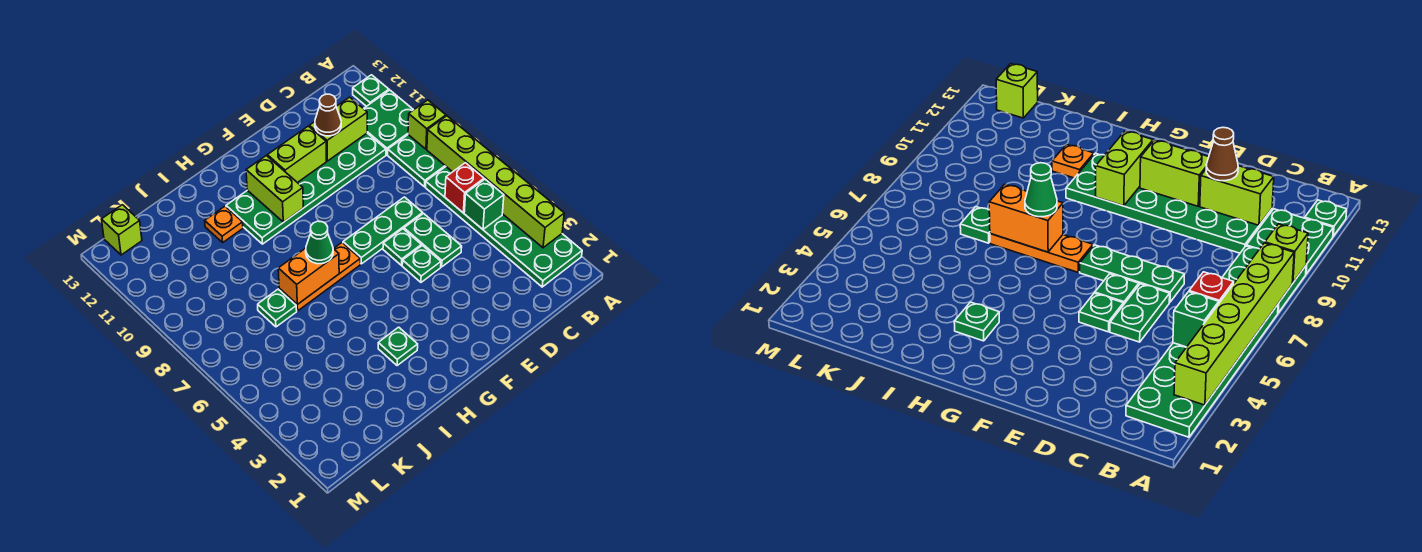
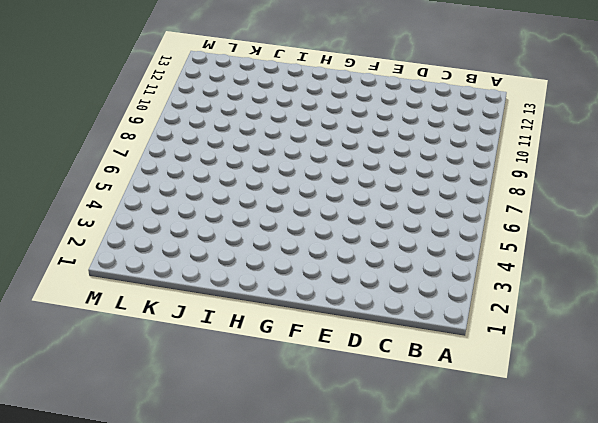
none -> green 2x6 plate [426,167,582,287]
none -> green 2x2 plate [388,135,446,187]
none -> green 2x2 plate [364,90,413,155]

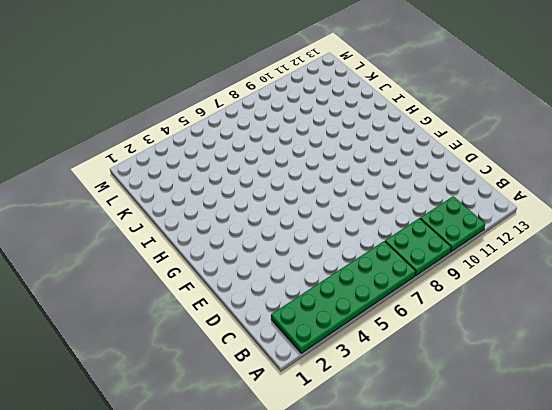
none -> green 1x1 plate [353,75,389,106]
none -> green 2x6 plate [226,133,386,244]
none -> green 1x2 plate [404,214,462,267]

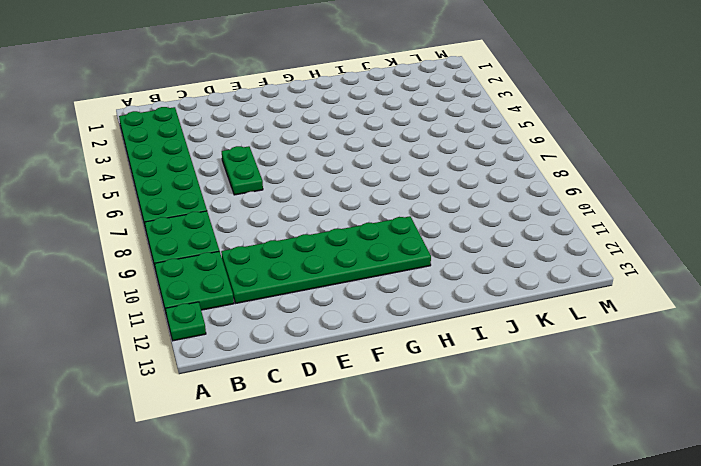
none -> green 1x3 plate [343,197,423,264]
none -> green 1x1 plate [402,245,441,282]
none -> green 1x1 plate [383,229,421,265]

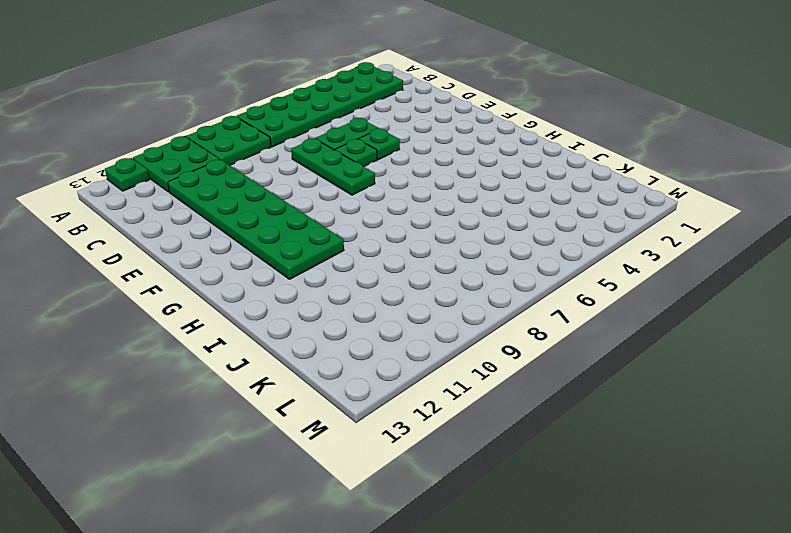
none -> orange 1x3 plate [279,243,360,311]
none -> green 1x1 plate [378,327,418,366]
none -> orange 1x1 plate [205,206,243,242]

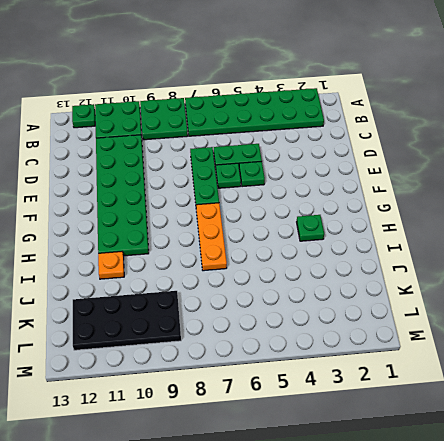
black 2x4 plate [73,291,181,350] -> none
none -> green 1x1 plate [258,289,297,327]
none -> lime 1x1 brick [101,205,142,255]
none -> lime 1x6 brick [427,116,564,248]

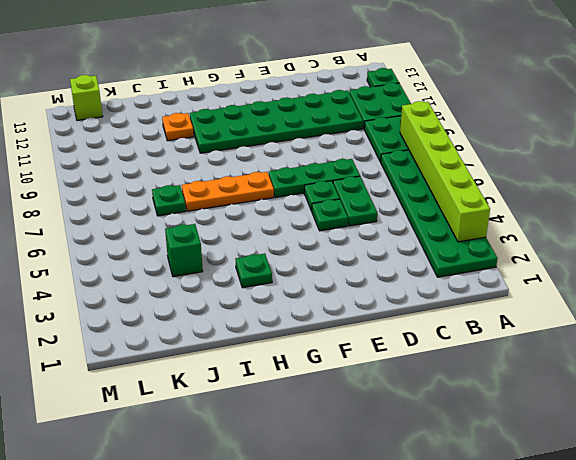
green 1x1 brick [165,224,203,277] -> green 1x1 brick moved to [464,179,504,229]
none -> lime 1x1 brick [408,100,446,149]
none -> red 1x1 brick [445,163,484,213]
none -> lime 1x2 brick [309,97,367,161]

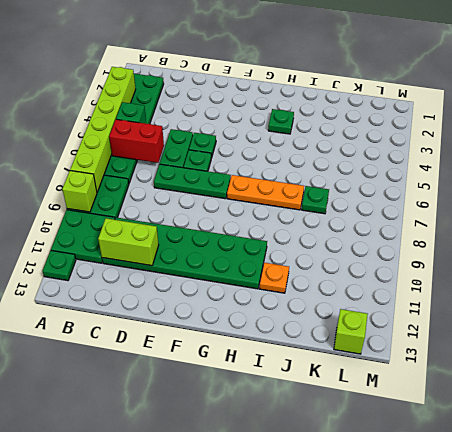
red 1x2 brick [109,119,164,163] -> red 1x1 brick [445,163,484,213]
none -> lime 1x2 brick [267,126,326,183]
none -> lime 1x2 brick [246,156,303,222]
none -> orange 1x2 brick [278,248,339,304]

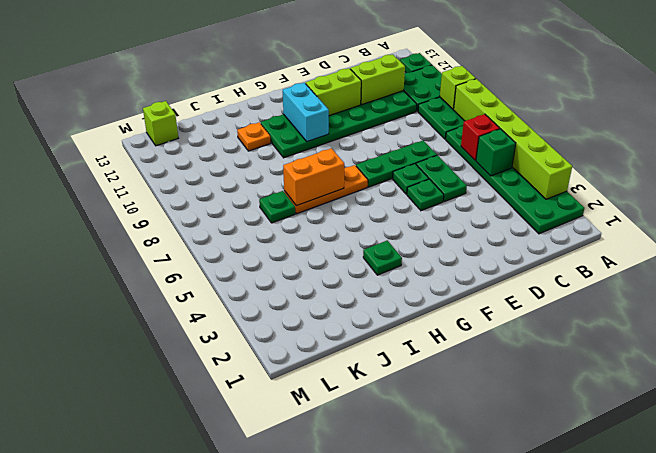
cyan 1x2 brick [283,83,329,142] -> lime 1x2 brick [246,156,303,222]
none -> brown 1x1 cone [315,94,341,136]
none -> green 1x1 cone [306,221,333,264]

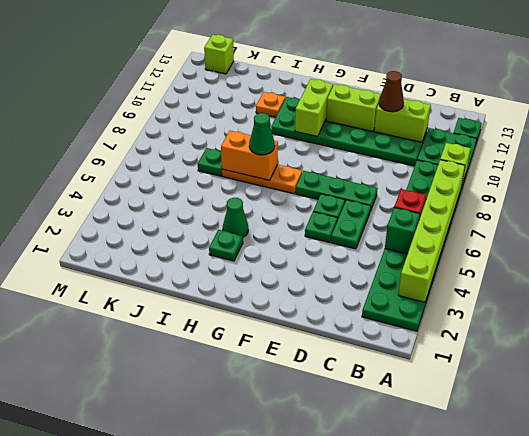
green 1x1 cone [223,198,248,237] -> none

